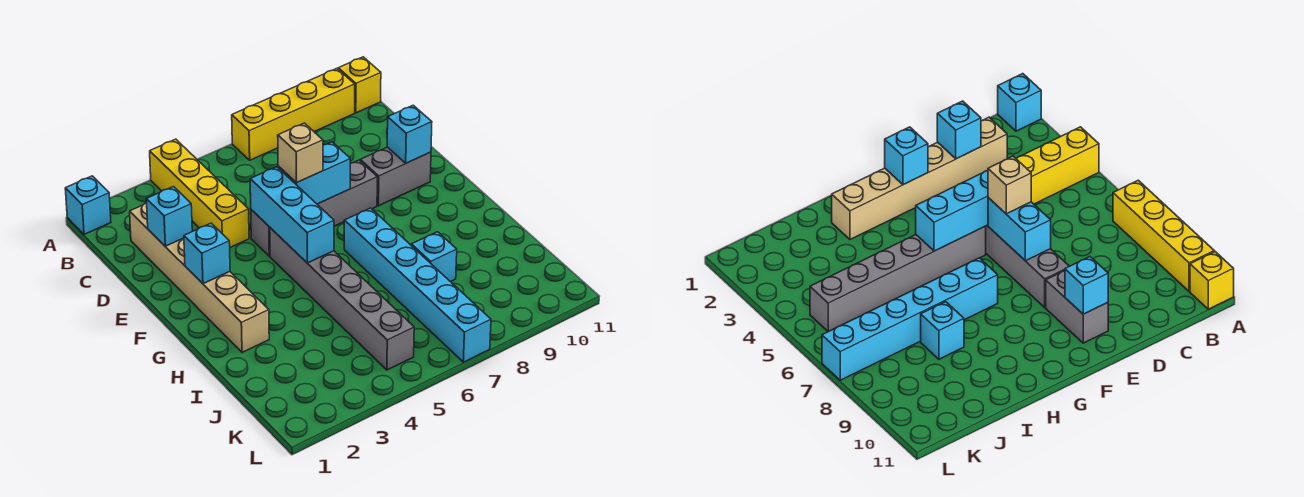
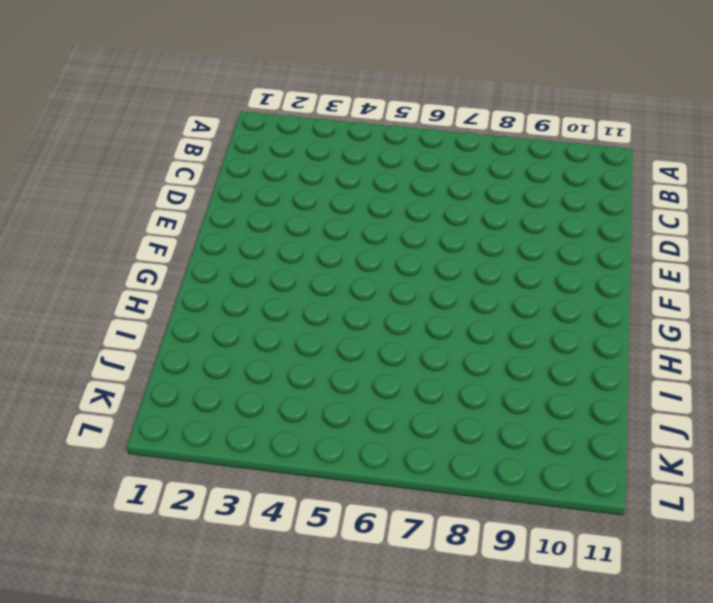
none -> cyan 1x1 brick [65,176,111,234]
none -> yellow 1x4 brick [150,139,249,247]
none -> yellow 1x4 brick [232,69,355,160]

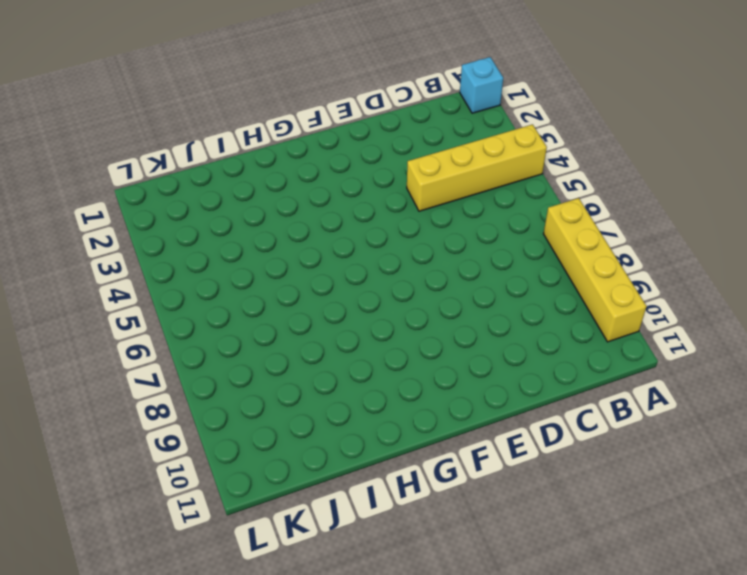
none -> yellow 1x1 brick [338,57,381,113]
none -> tan 1x6 brick [130,203,269,352]
none -> grey 1x4 brick [251,160,377,256]

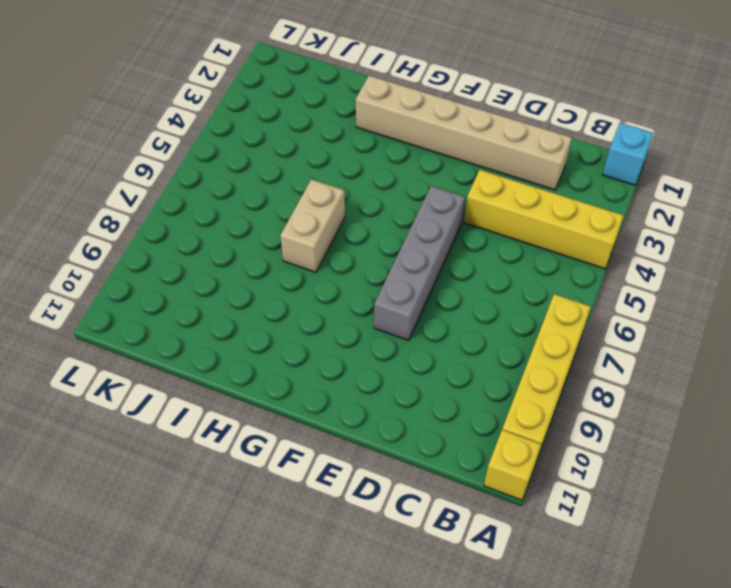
tan 1x2 brick [280,179,345,272] -> cyan 1x6 brick [344,208,491,362]
none -> grey 1x2 brick [360,147,431,206]
none -> grey 1x6 brick [270,228,414,370]
none -> cyan 1x1 brick [411,232,457,282]

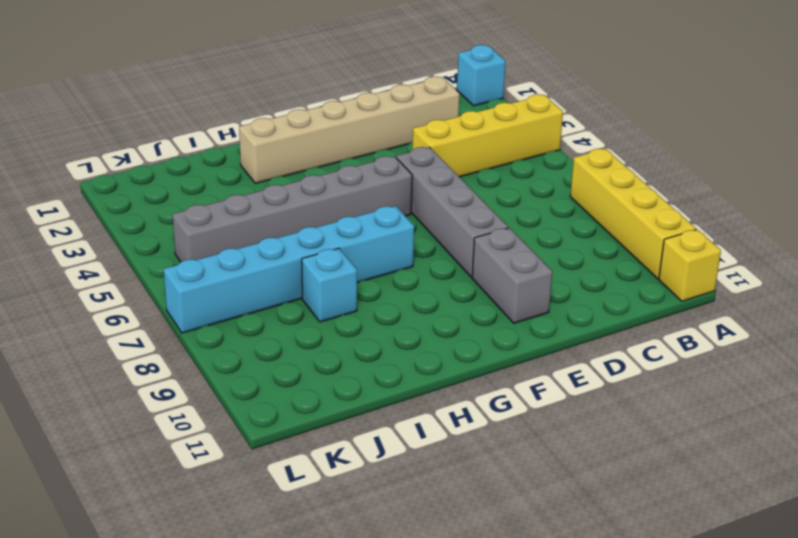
none -> cyan 1x1 brick [146,187,192,246]
none -> cyan 1x3 brick [250,167,334,263]
none -> cyan 1x2 brick [278,142,350,204]

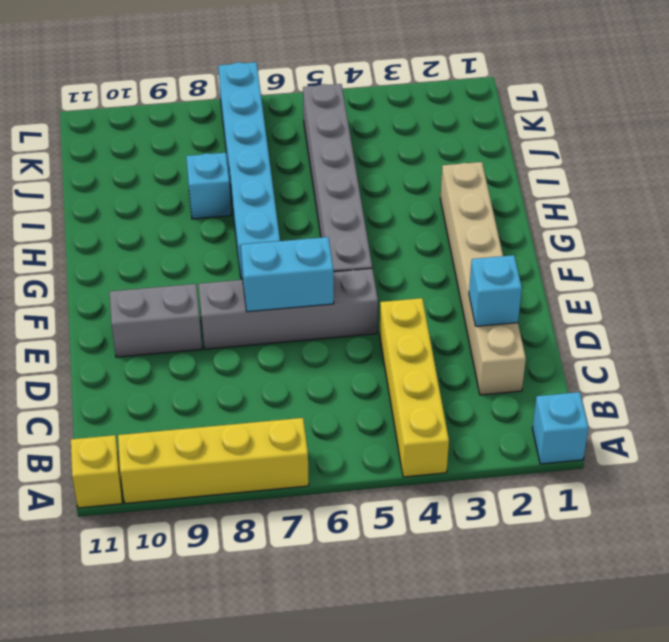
none -> cyan 1x3 brick [250,167,334,263]
none -> cyan 1x1 brick [387,105,432,163]
none -> cyan 1x1 brick [184,223,230,284]

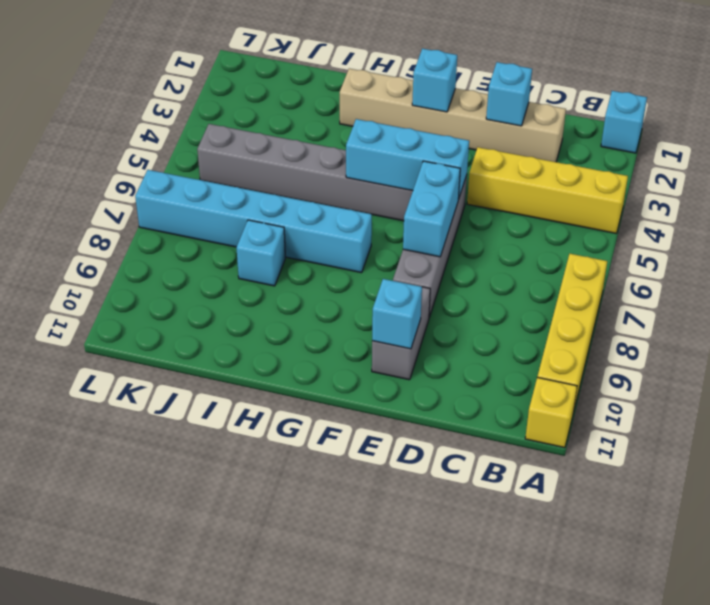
none -> tan 1x1 brick [278,123,323,183]

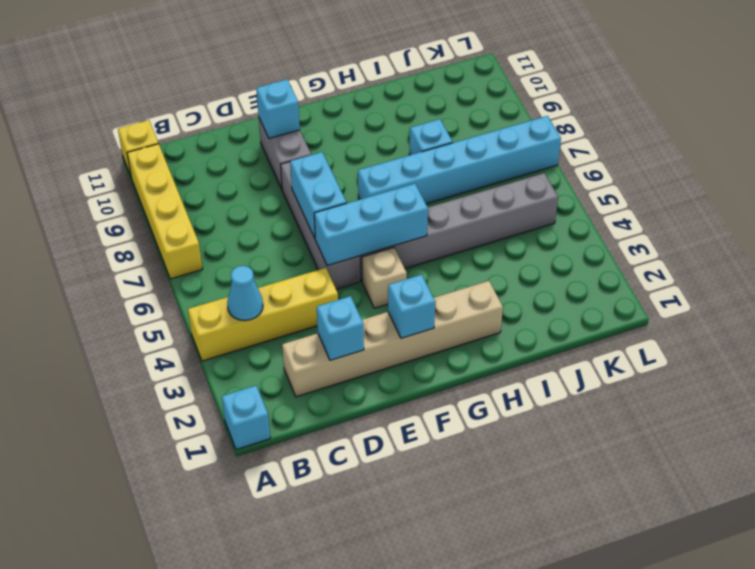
cyan 1x1 cone [227,266,263,321] -> none
tan 1x1 brick [362,247,407,308] -> tan 1x1 brick moved to [278,123,323,183]

